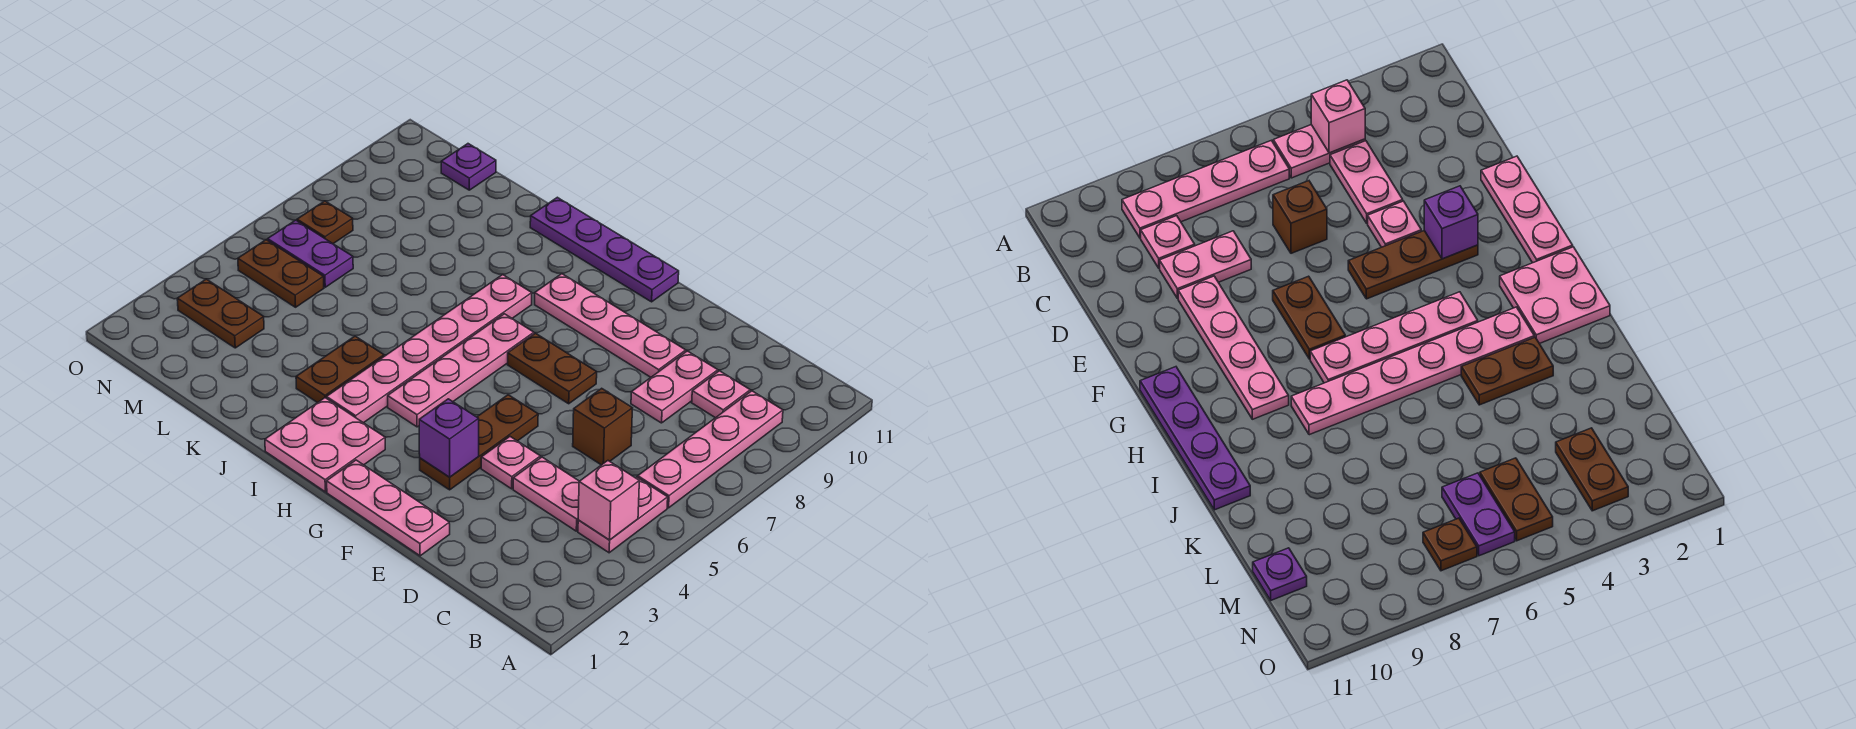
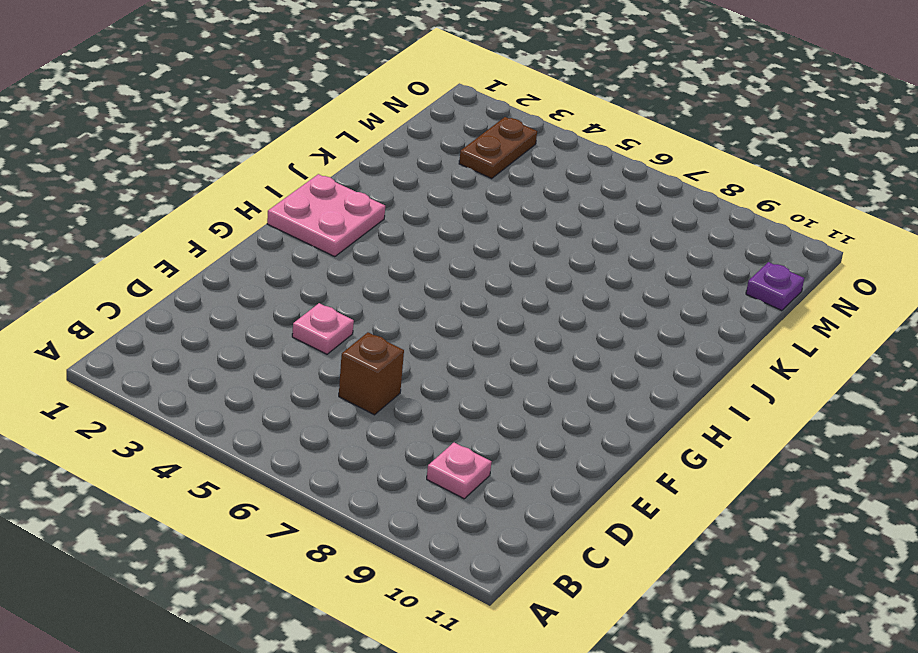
none -> pink 1x2 plate [578,477,668,553]
none -> pink 1x4 plate [638,391,783,508]
none -> pink 1x2 plate [513,457,579,531]

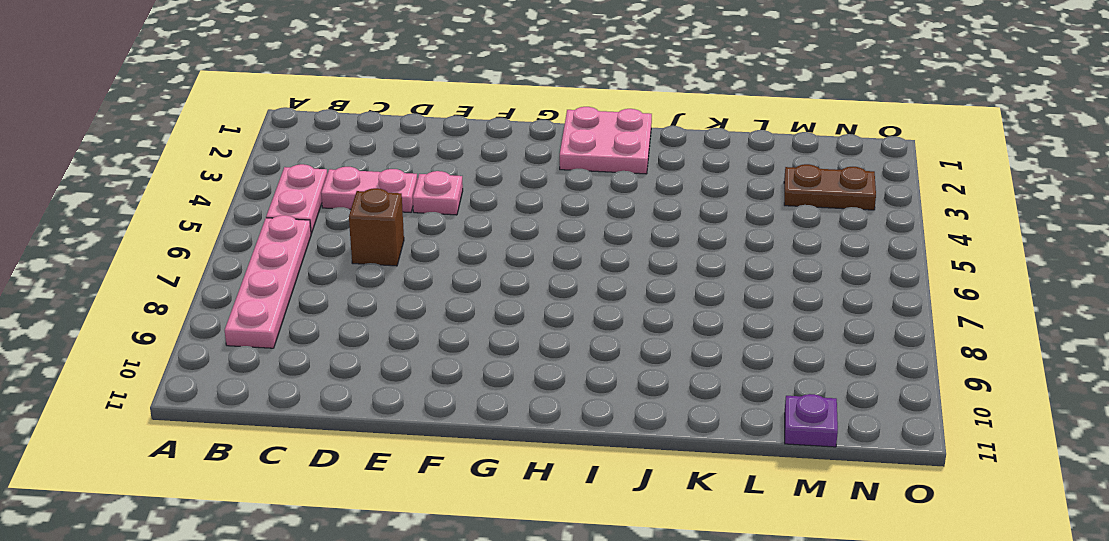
none -> pink 1x1 plate [692,371,750,418]
none -> pink 1x2 plate [631,351,718,423]
none -> pink 1x3 plate [327,460,450,556]

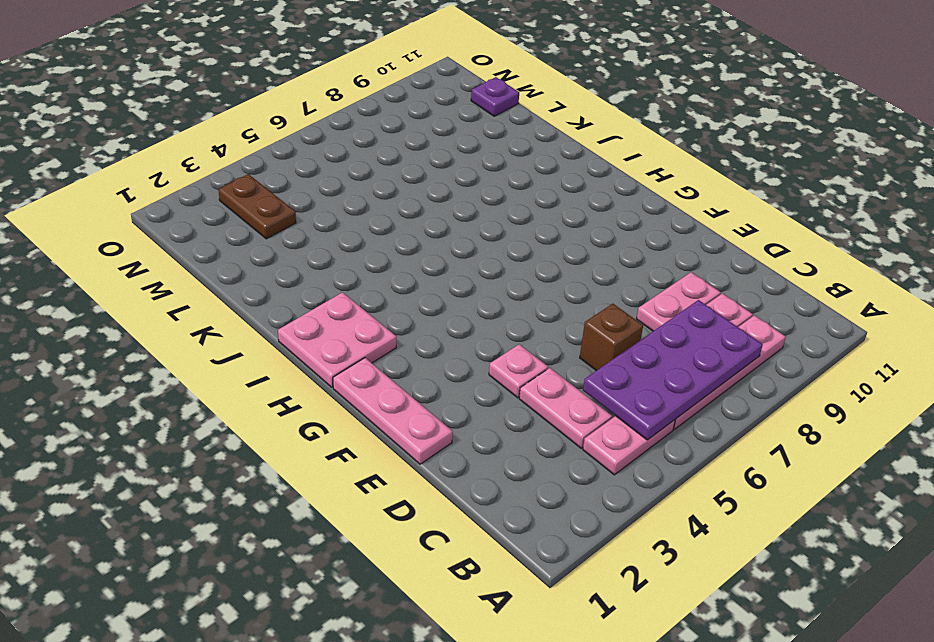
purple 2x4 plate [583,300,763,440] -> none
none -> pink 1x4 plate [535,274,686,377]
none -> brown 1x3 plate [420,395,538,490]
none -> brown 1x2 plate [508,333,597,404]

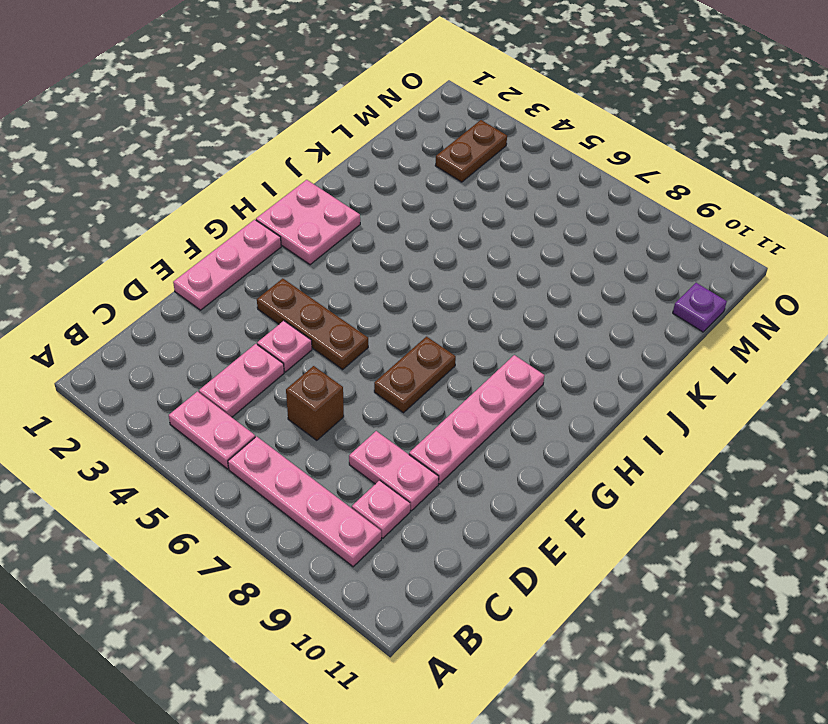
none -> purple 1x4 plate [530,197,679,302]
none -> pink 1x4 plate [388,314,534,427]
none -> pink 1x6 plate [327,275,532,423]

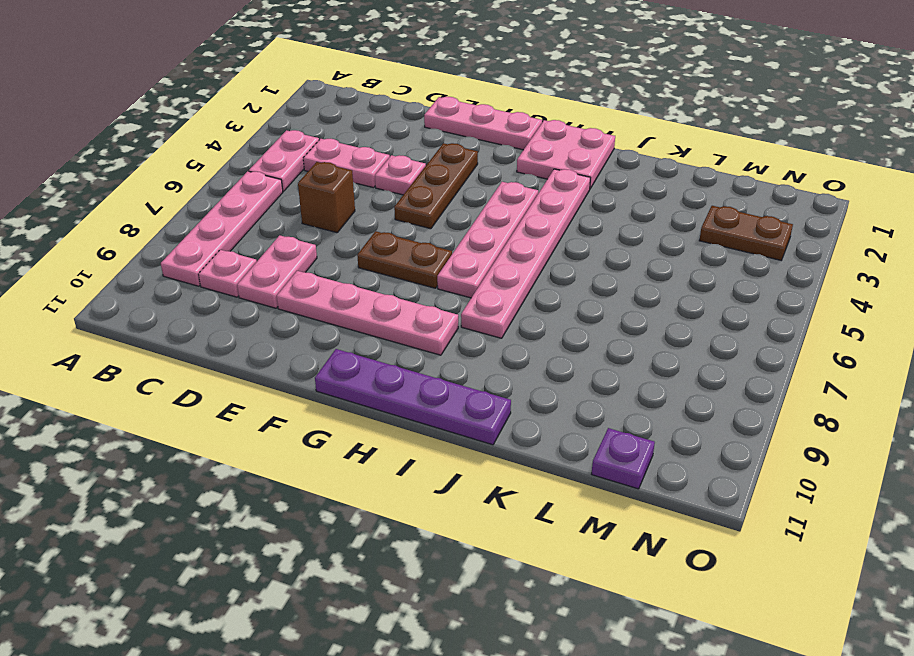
none -> brown 1x2 plate [296,336,384,403]
none -> brown 1x2 plate [238,240,324,307]
none -> purple 1x2 plate [268,220,353,287]

